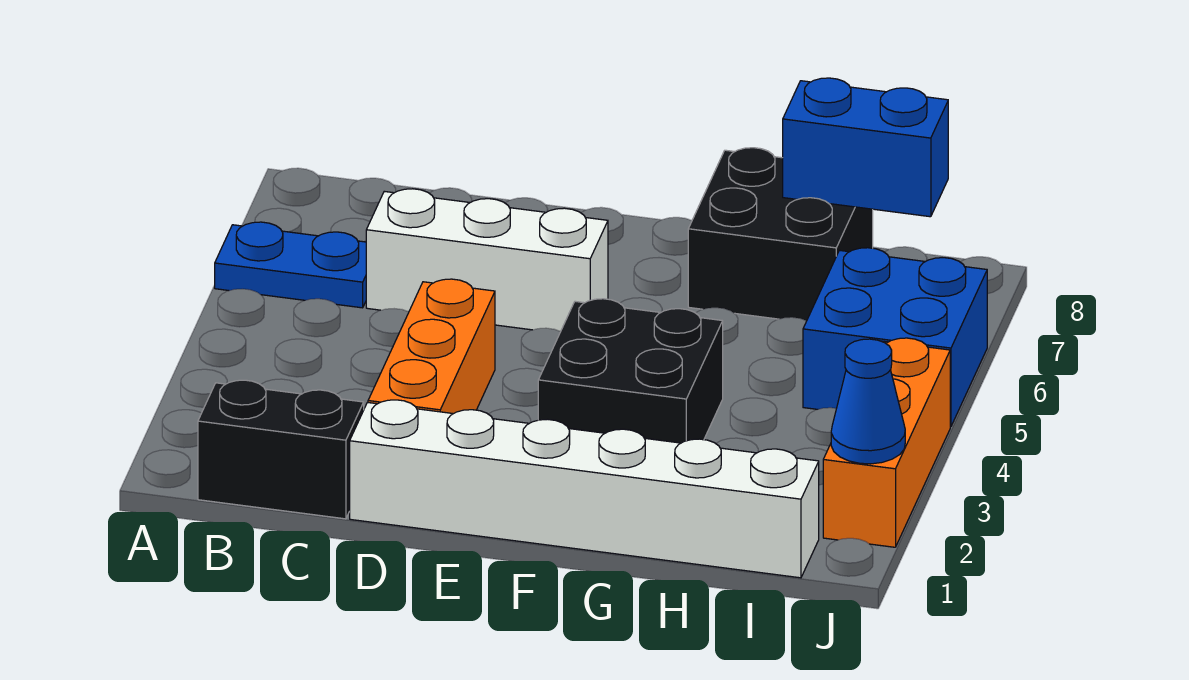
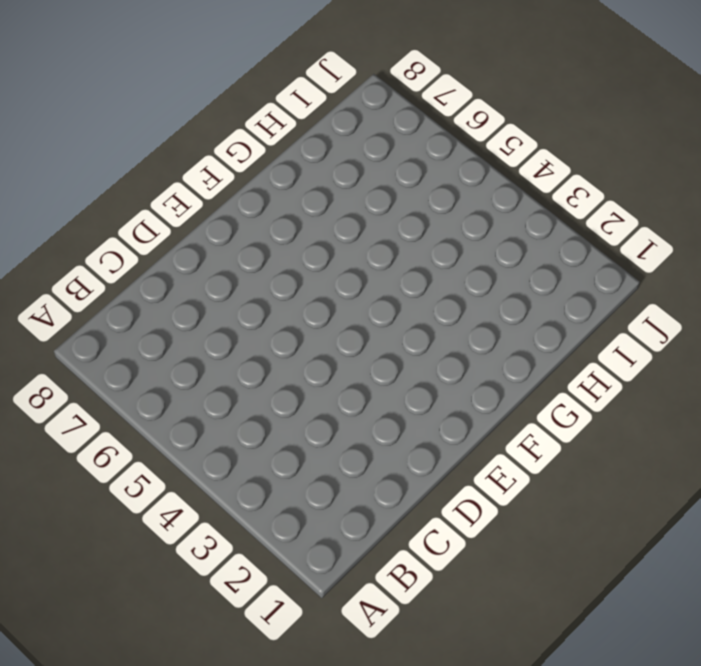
none -> blue 1x2 plate [215,222,366,308]
none -> black 1x2 brick [198,380,364,519]

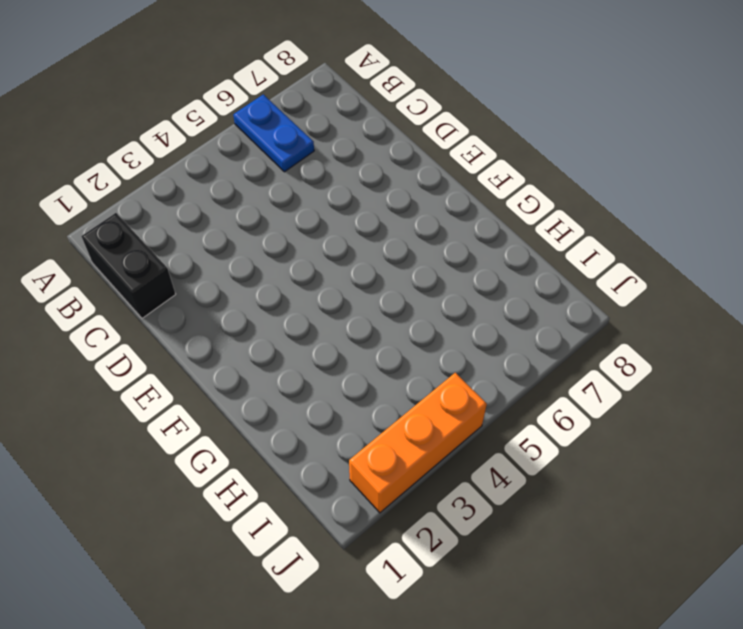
none -> white 1x3 brick [366,189,608,331]
none -> white 1x6 brick [350,400,819,578]

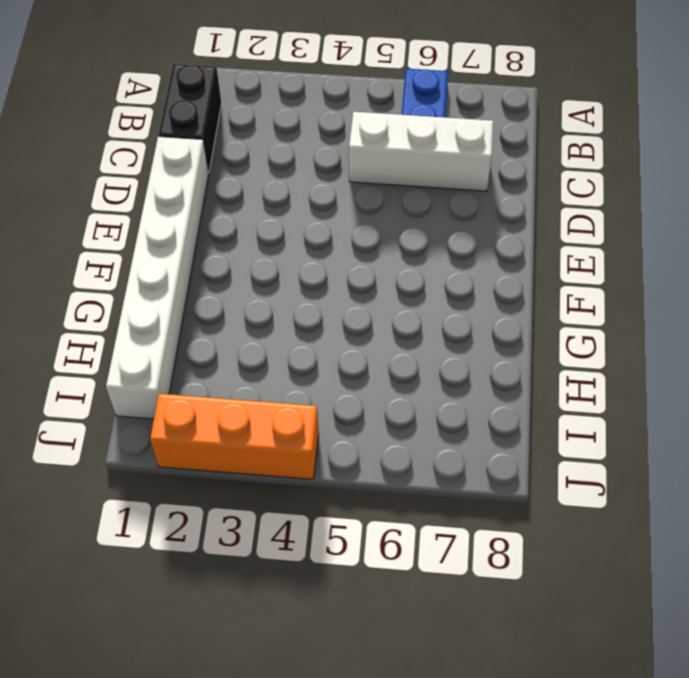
white 1x3 brick [349,112,493,191] -> white 1x3 brick turned to [366,189,608,331]
none -> orange 1x3 brick [368,279,495,414]
none -> black 2x2 brick [538,299,723,443]

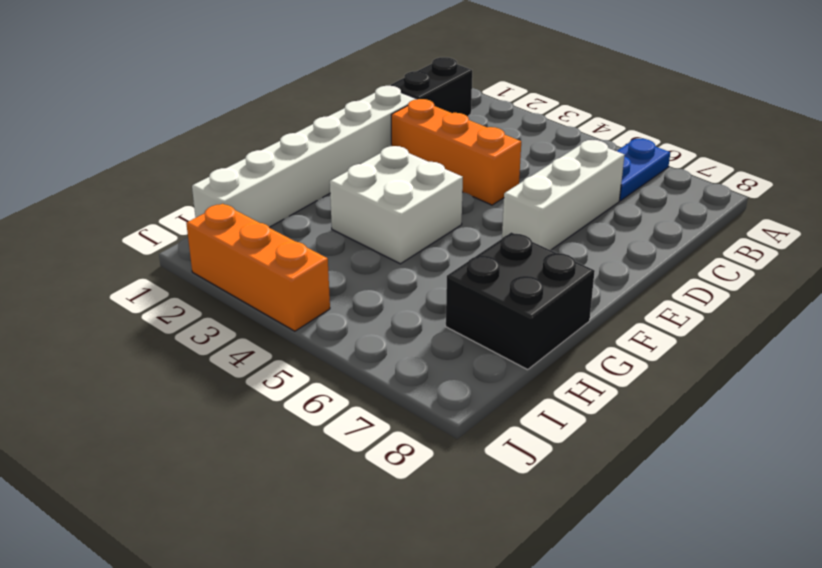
white 2x2 brick [330,146,463,264] -> black 2x2 brick [538,299,723,443]
none -> blue 2x2 brick [803,248,987,427]
none -> blue 1x2 brick [783,78,948,217]

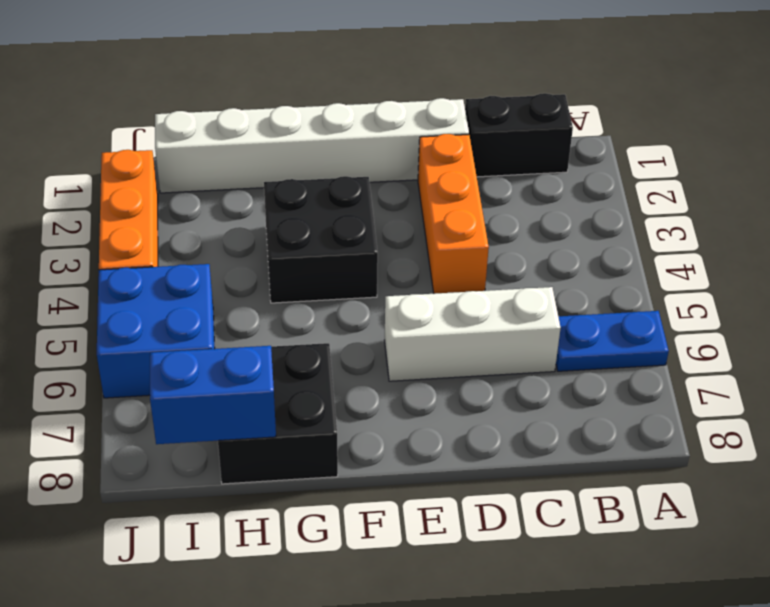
none -> blue 1x1 cone [831,339,905,464]

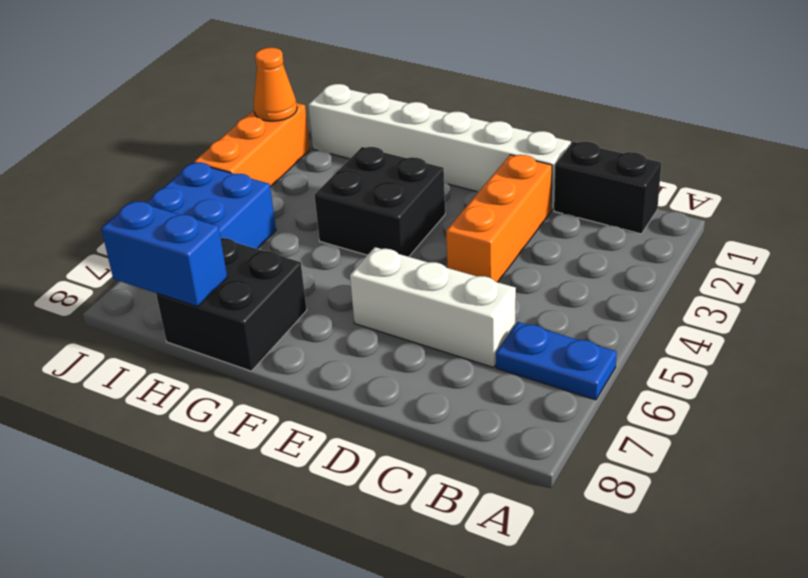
orange 1x1 cone [253,48,297,121] -> blue 1x1 cone [831,339,905,464]

